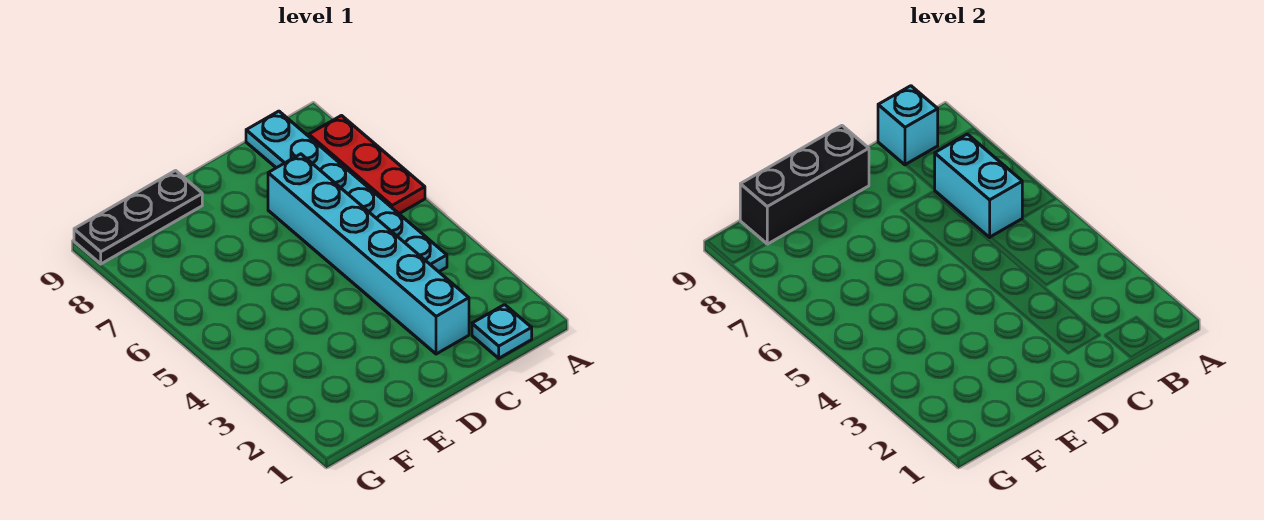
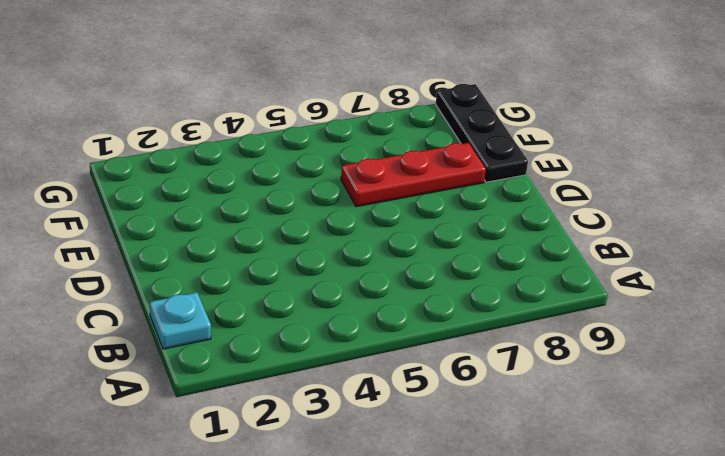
red 1x3 plate [341,143,486,207] -> red 1x3 plate moved to [309,116,425,214]
none -> cyan 1x6 plate [246,111,447,272]
none -> cyan 1x6 brick [268,154,469,354]

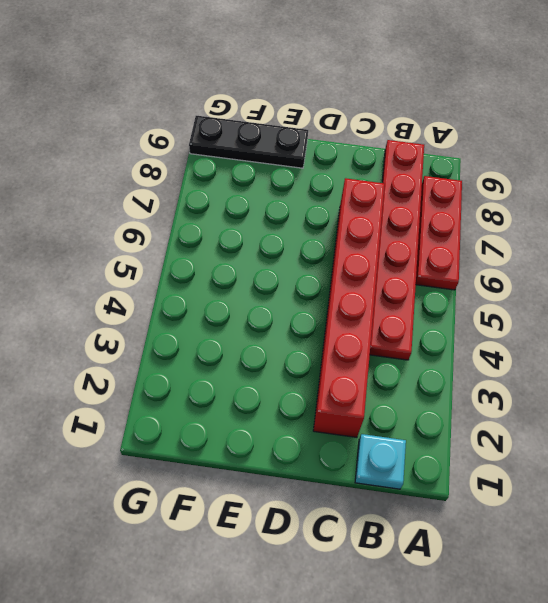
red 1x6 plate [370,140,424,360] -> cyan 1x6 plate [246,111,447,272]
red 1x6 brick [313,178,385,437] -> cyan 1x6 brick [268,154,469,354]
none -> cyan 1x2 brick [934,134,1022,237]
none -> cyan 1x1 brick [878,86,938,165]

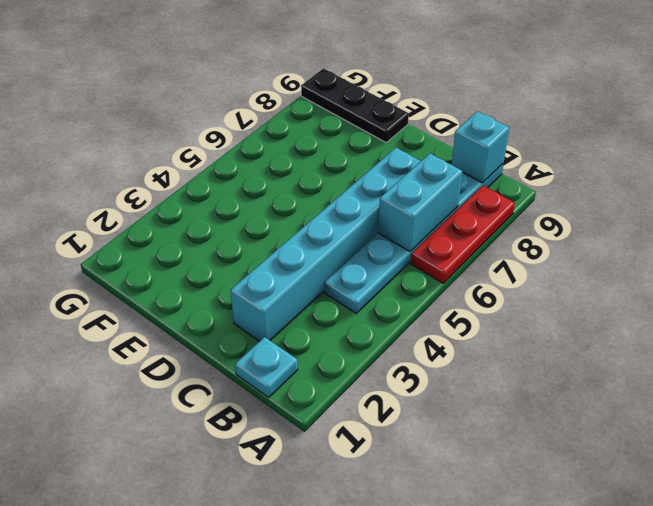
none -> black 1x3 brick [740,126,869,244]

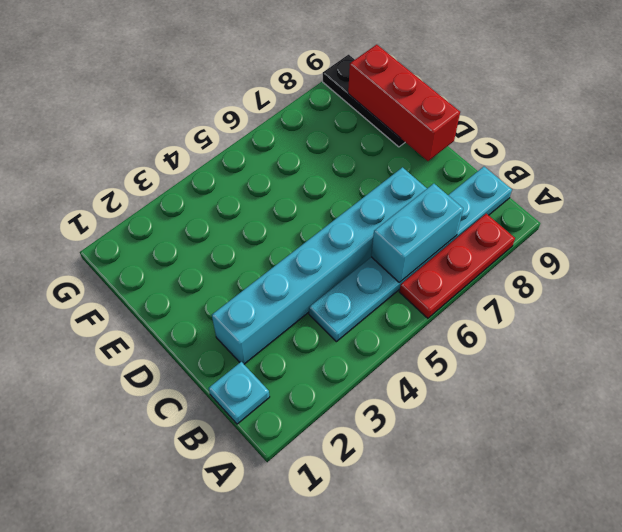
red 1x3 brick [348,45,460,161] -> black 1x3 brick [740,126,869,244]
none -> cyan 1x1 brick [878,86,938,165]

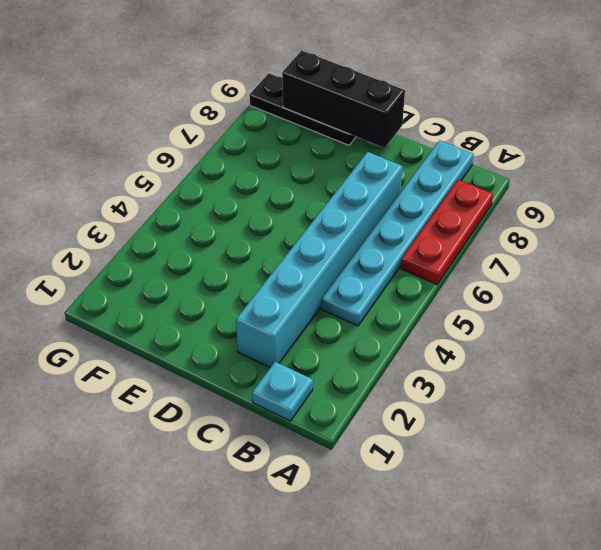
none -> cyan 1x2 brick [934,134,1022,237]
none -> cyan 1x1 brick [878,86,938,165]

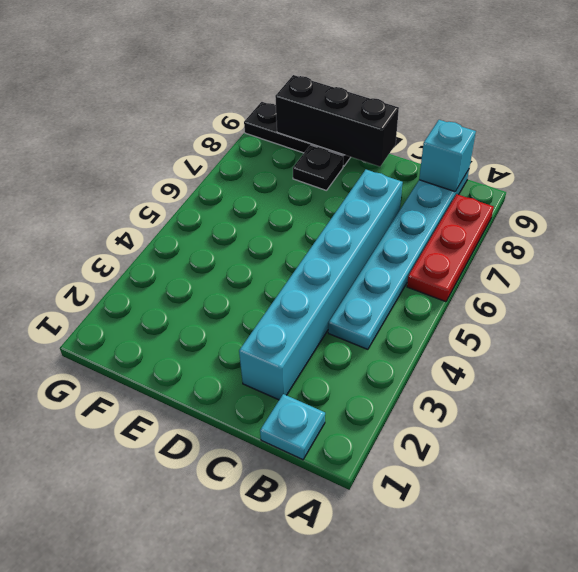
black 1x1 plate [293,145,343,191] -> none
none -> cyan 1x2 brick [934,134,1022,237]

